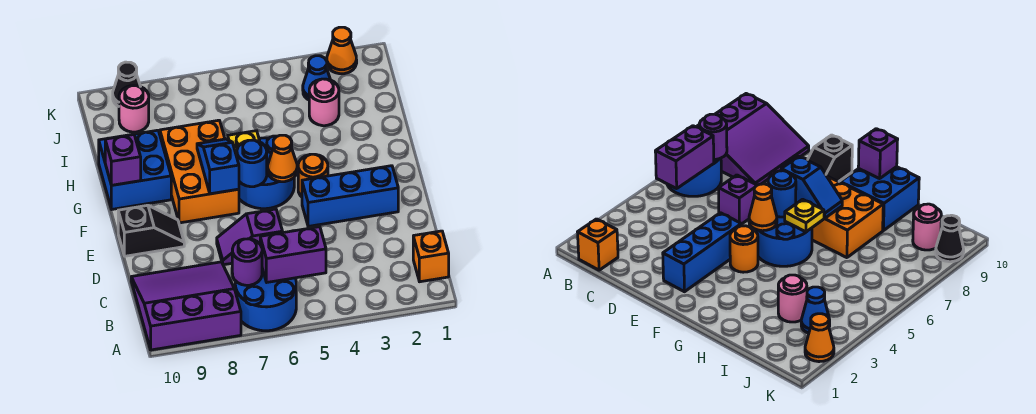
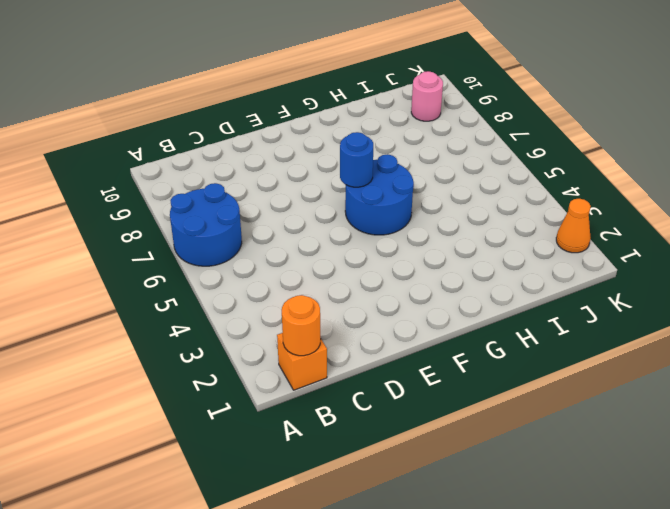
orange 1x1 round brick [282,295,321,356] -> orange 1x1 round brick moved to [298,154,328,197]
none -> purple 3x3 slope [131,262,241,350]
none -> purple 1x2 slope [217,209,283,265]
none -> blue 1x3 brick [302,166,398,226]

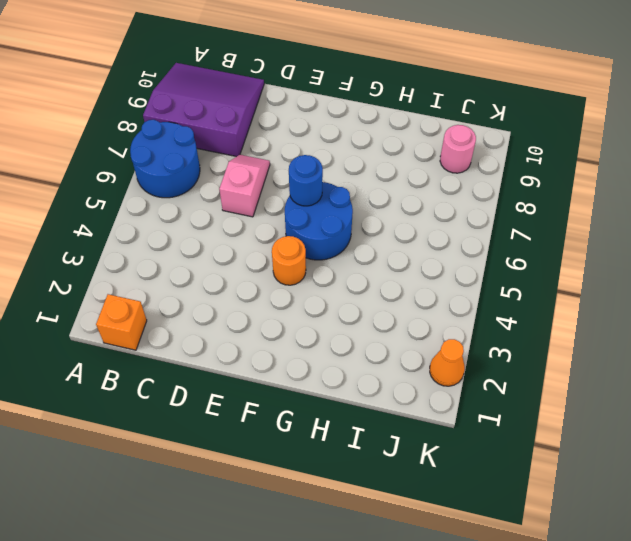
purple 3x3 slope [143,63,264,157] -> purple 3x3 slope turned to [131,262,241,350]
pink 1x2 slope [219,155,270,217] -> purple 1x2 slope [217,209,283,265]
none -> blue 1x3 brick [302,166,398,226]
none -> black 1x2 slope [118,205,184,256]
none -> orange 2x3 brick [160,120,239,223]

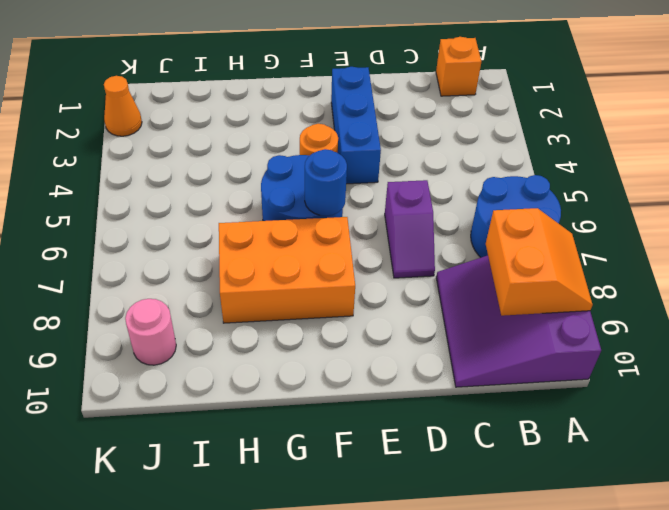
orange 2x2 slope [486,208,592,316] -> none
none -> black 1x2 slope [118,205,184,256]
none -> blue 2x2 brick [99,130,171,209]
none -> pink 1x1 round brick [309,79,339,126]

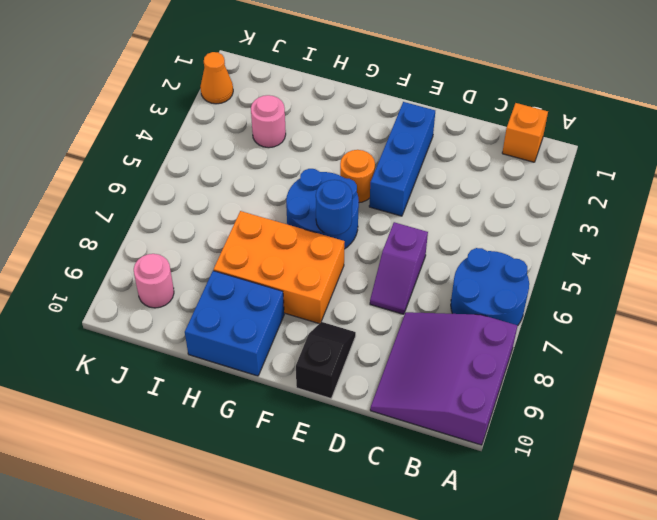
none -> blue 1x1 cone [303,56,330,100]
none -> black 1x1 cone [113,62,140,106]
none -> purple 1x2 brick [260,227,326,282]

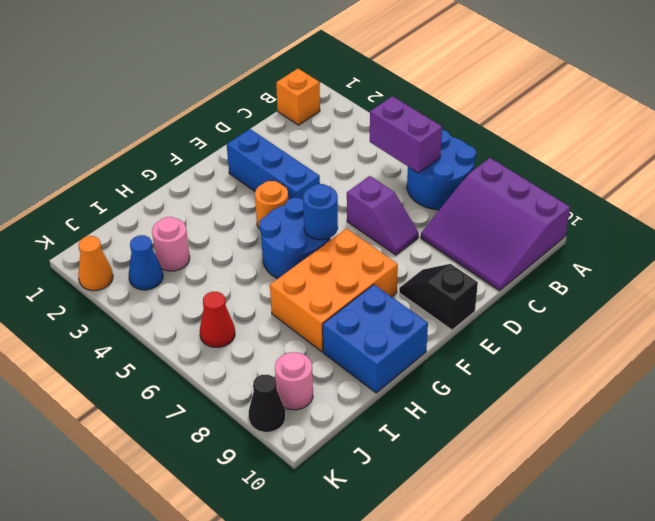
red 1x1 cone [200,292,235,347] -> none
none -> purple 1x1 round brick [232,239,262,285]
none -> orange 1x1 cone [268,135,297,182]
none -> blue 1x2 slope [197,139,239,194]

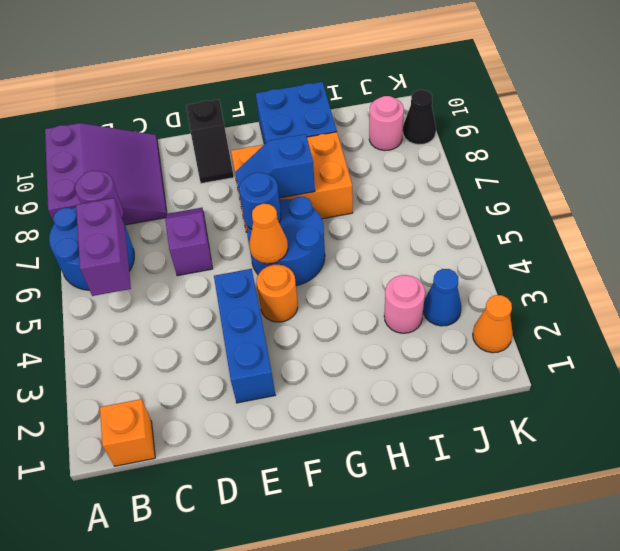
blue 1x2 slope [235,134,315,204] -> blue 1x2 slope turned to [197,139,239,194]
none -> yellow 1x1 plate [228,131,260,157]
none -> purple 1x1 brick [105,135,141,185]

